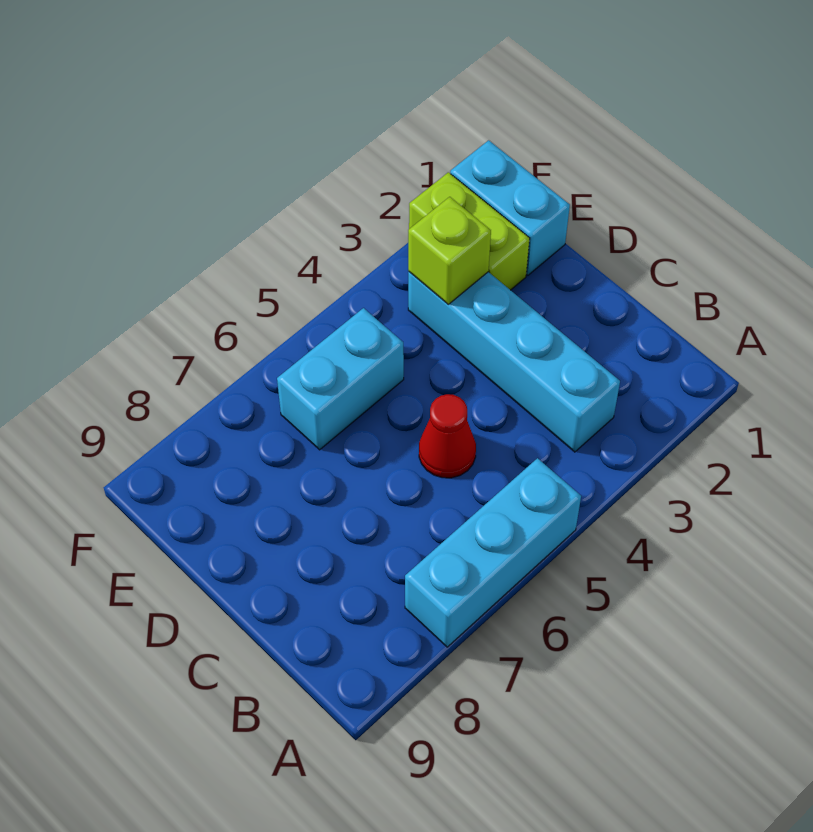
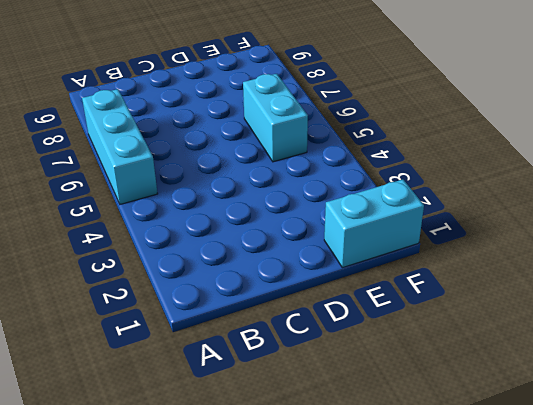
none -> cyan 1x4 brick [408,272,620,452]
none -> red 1x1 cone [419,394,476,478]

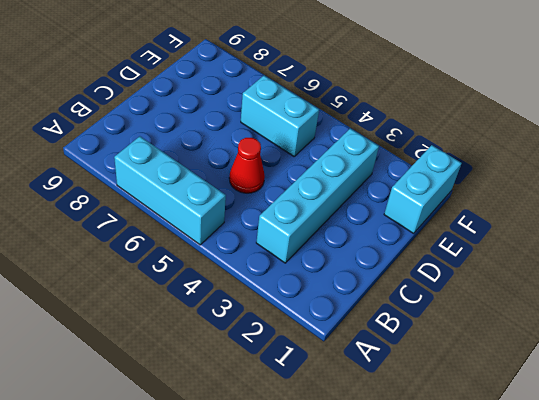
none -> lime 1x2 brick [409,172,530,290]
none -> lime 1x1 brick [408,197,491,304]

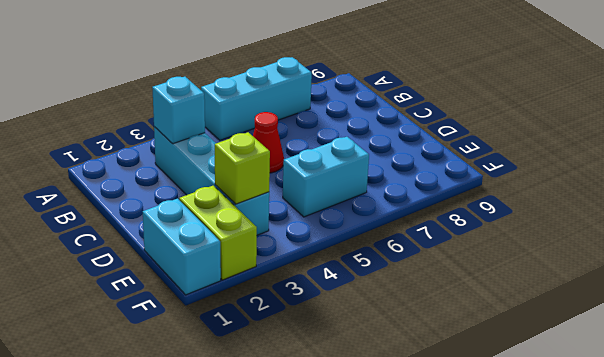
cyan 1x1 brick [152,77,205,144] -> none

